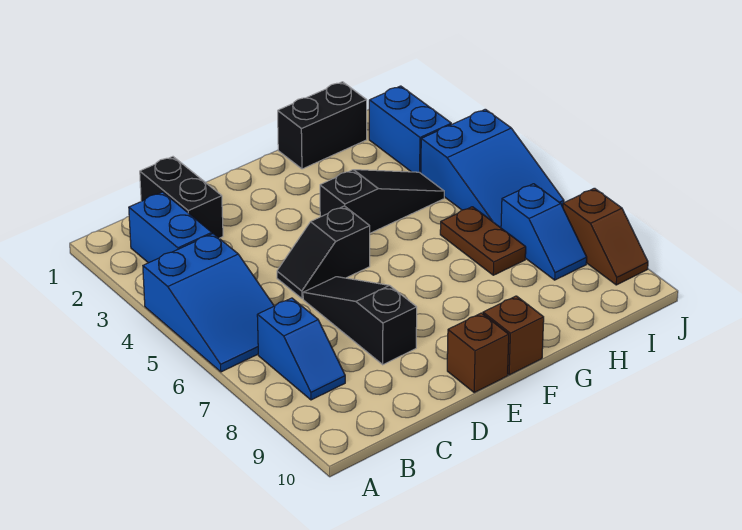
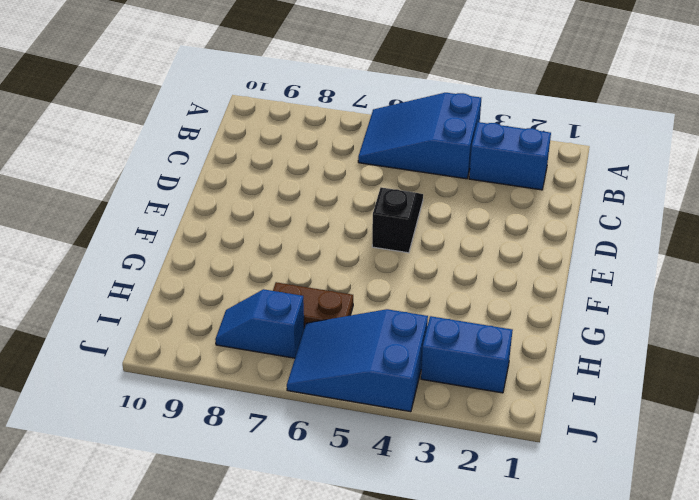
none -> blue 1x2 slope [257,298,345,400]
none -> black 1x2 brick [140,157,223,238]
none -> black 1x3 slope [303,277,417,365]

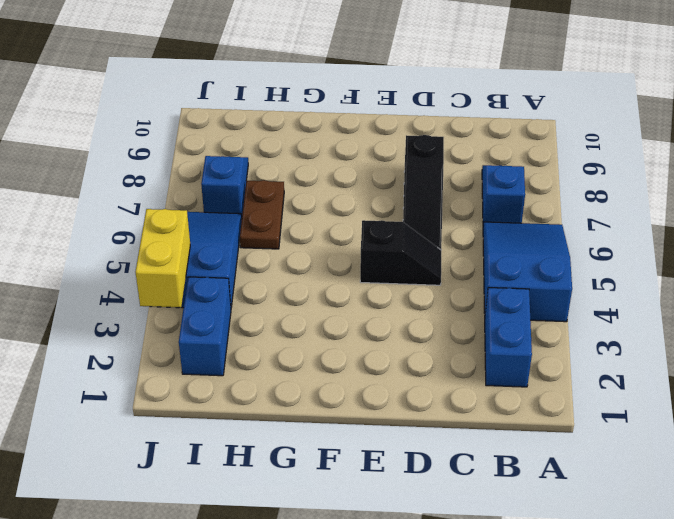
yellow 1x2 brick [135,209,190,308] -> none
none -> black 1x2 brick [140,157,223,238]
none -> brown 1x1 brick [447,313,509,392]
none -> black 1x3 slope [320,170,444,233]

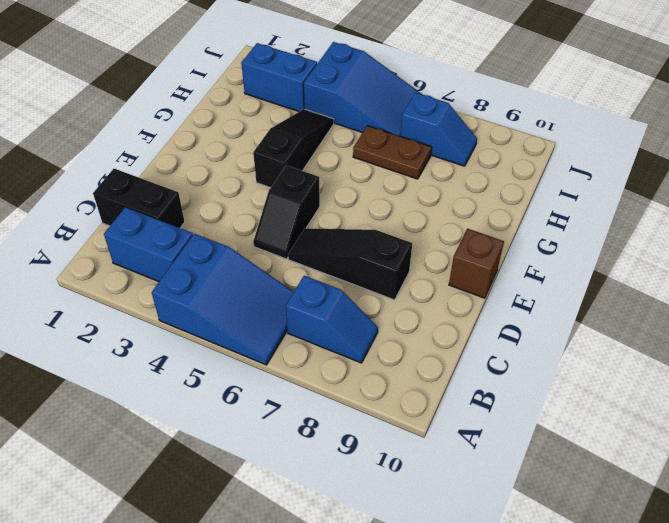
none -> brown 1x1 brick [483,296,544,375]
none -> black 1x2 brick [278,82,367,169]
none -> brown 1x2 slope [563,188,648,285]

